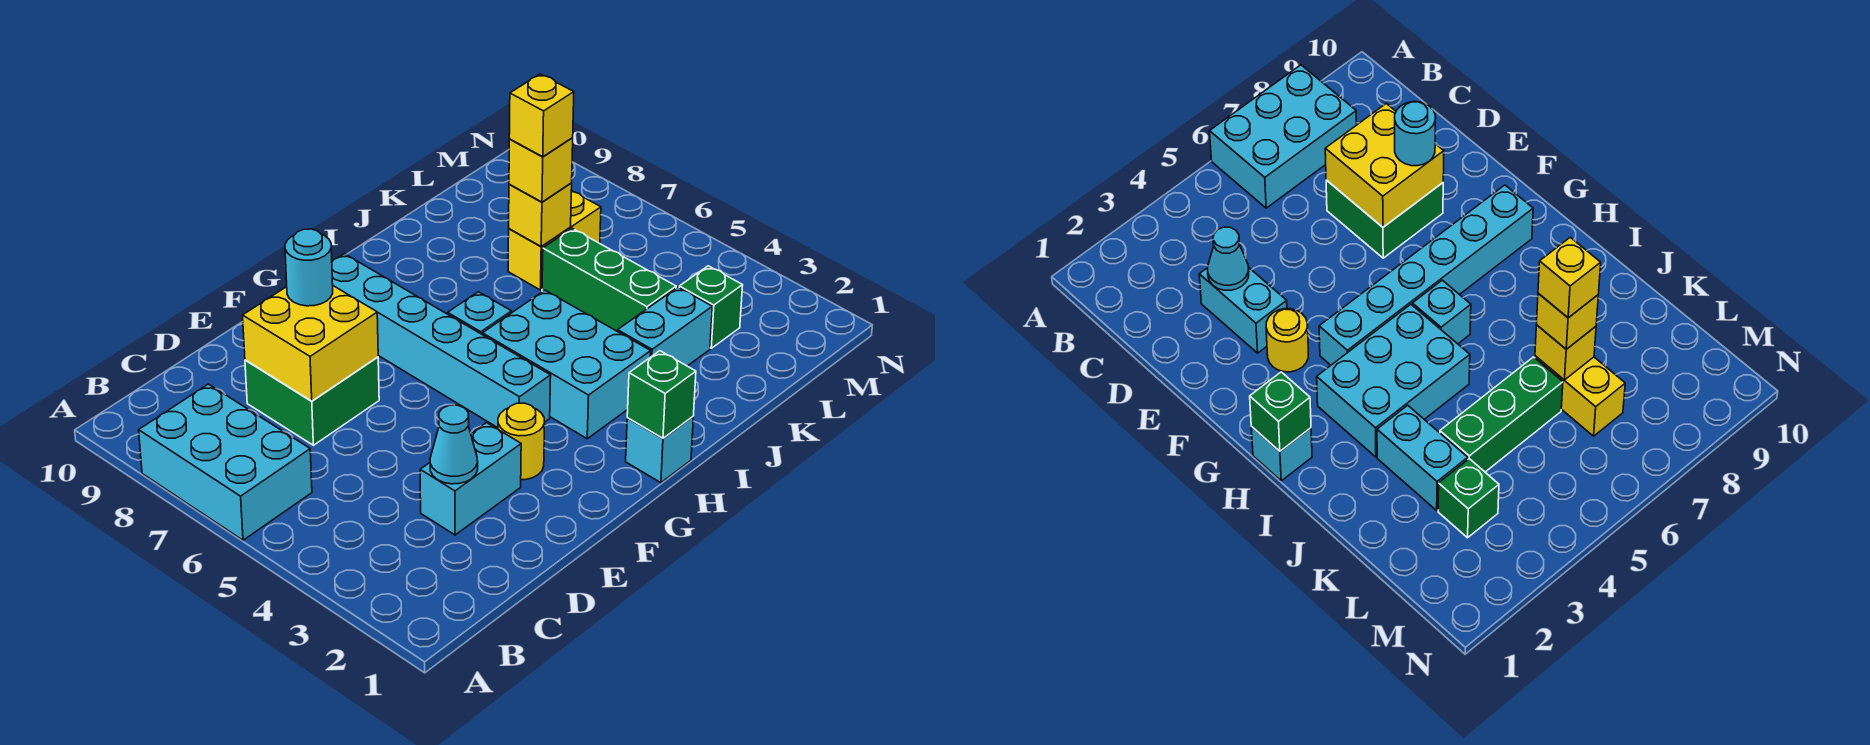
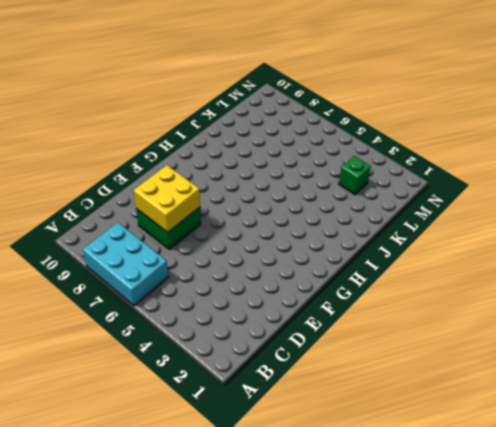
none -> cyan 1x2 brick [420,423,521,535]
none -> yellow 1x1 round brick [498,403,545,480]
none -> cyan 1x6 brick [332,254,551,428]

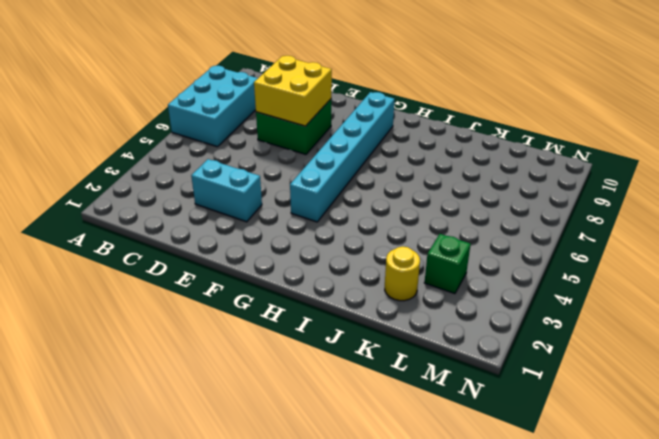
yellow 1x1 round brick [385,246,420,301] -> yellow 1x1 round brick moved to [498,403,545,480]
none -> cyan 1x1 brick [626,417,693,483]
none -> cyan 2x3 brick [483,290,651,439]
none -> cyan 1x1 brick [448,292,511,335]

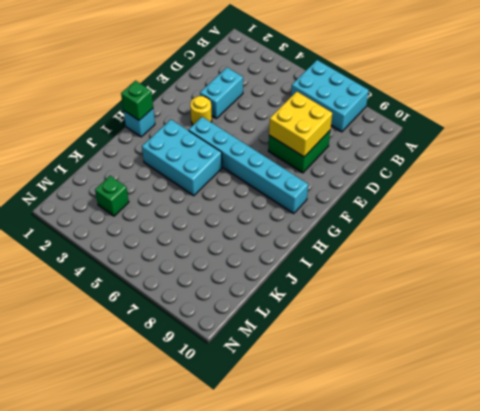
none -> cyan 1x1 brick [448,292,511,335]
none -> cyan 1x2 brick [618,287,712,366]
none -> green 1x3 brick [542,228,676,331]

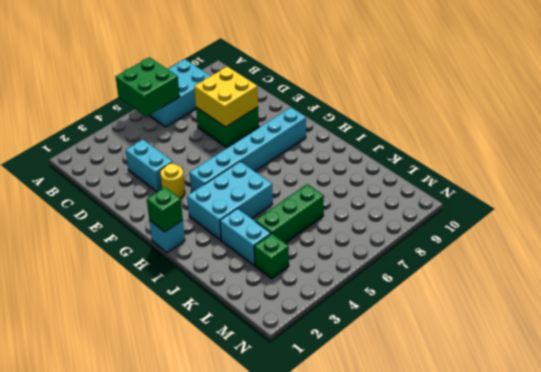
green 2x2 brick [116,57,180,117] -> none
none -> cyan 1x1 brick [448,292,511,335]
none -> yellow 1x2 brick [508,191,601,290]
none -> cyan 1x1 cone [430,405,478,484]

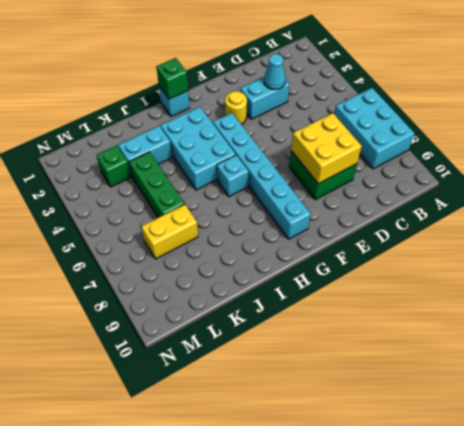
none -> yellow 1x1 brick [509,183,572,247]
none -> cyan 1x1 round brick [285,229,333,306]
none -> yellow 1x1 brick [509,138,573,202]

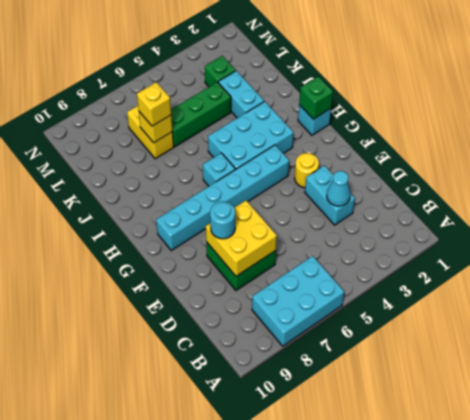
none -> yellow 1x1 brick [509,74,574,157]

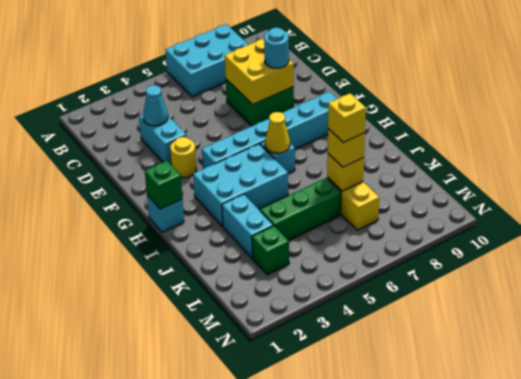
yellow 1x1 cone [265,112,290,153] -> none

